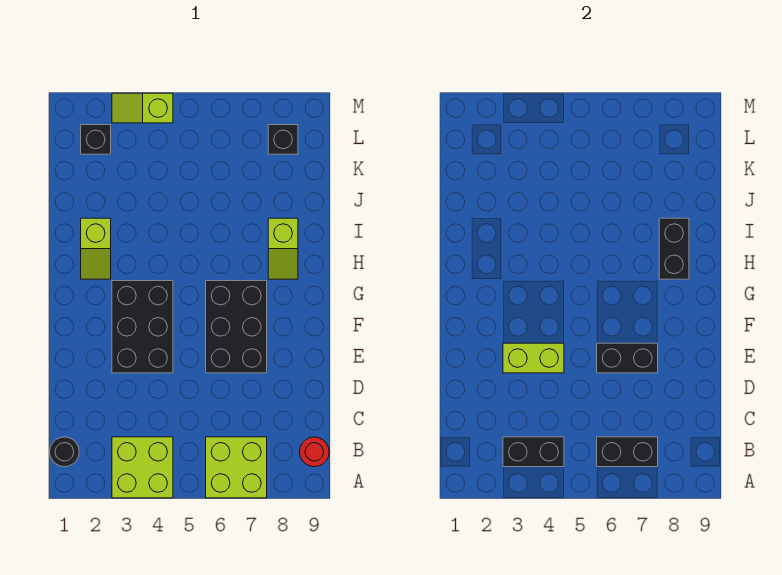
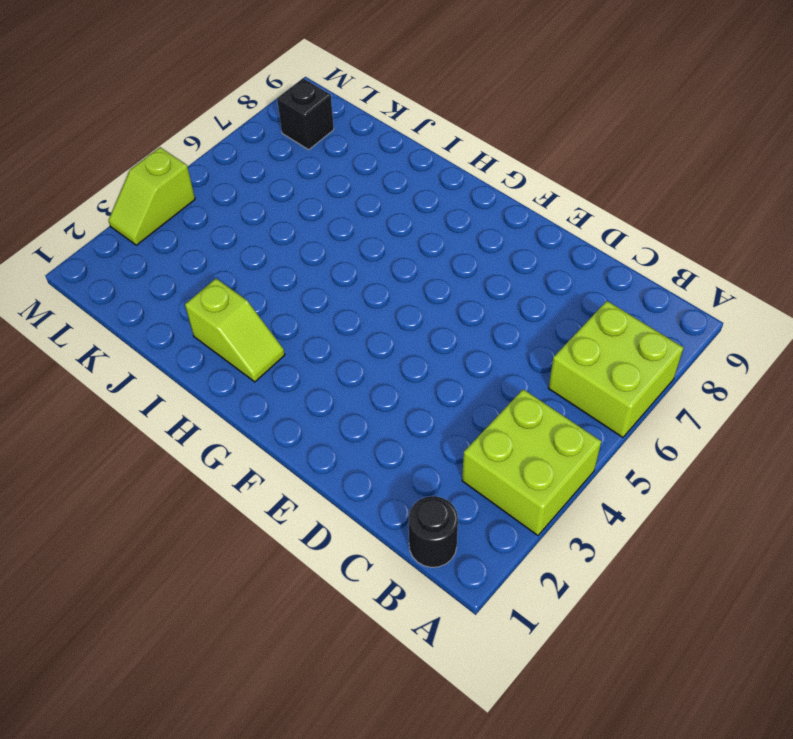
none -> red 1x1 round brick [300,437,329,467]
none -> black 2x3 brick [112,281,173,373]
none -> black 2x3 brick [206,281,267,373]

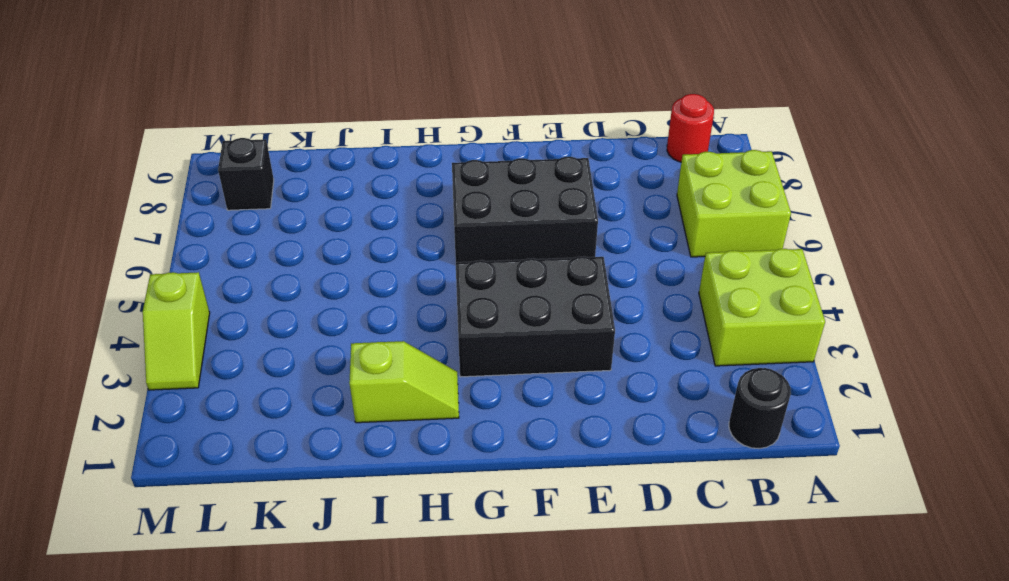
none -> lime 1x2 slope [268,218,298,279]
none -> black 1x1 brick [81,125,111,154]
none -> black 1x2 brick [503,437,564,467]

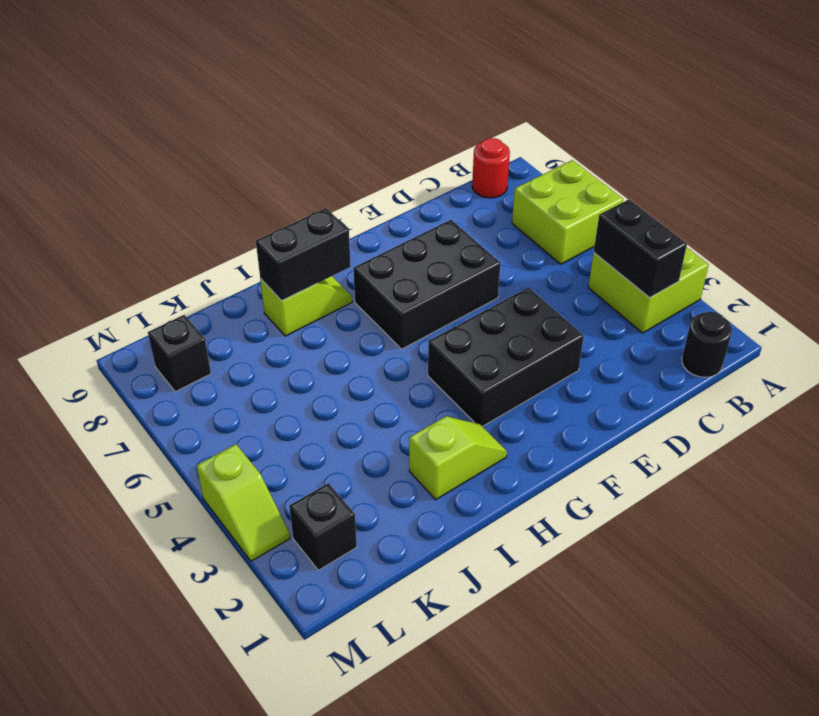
none -> black 1x2 brick [597,437,658,467]
none -> lime 1x2 brick [503,343,564,373]
none -> black 1x2 brick [597,343,658,373]

